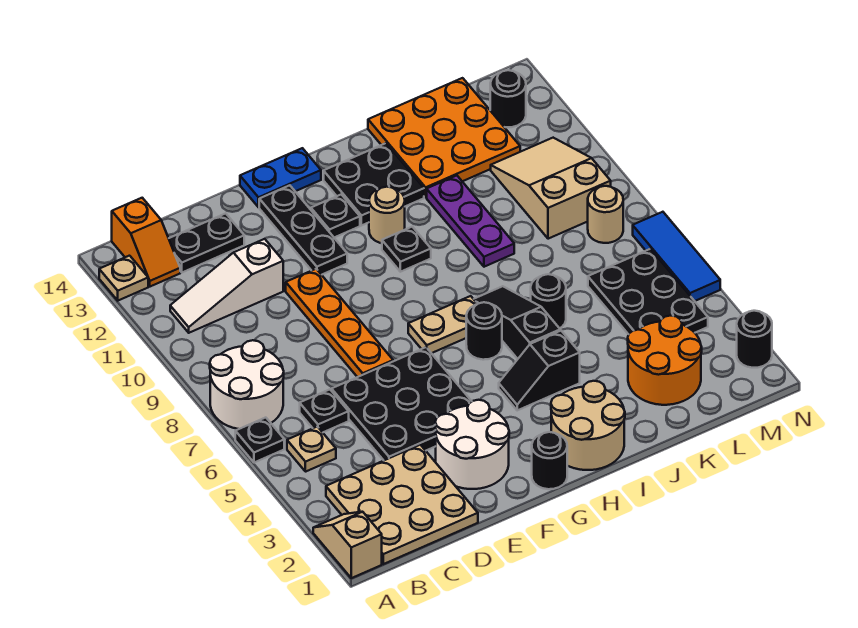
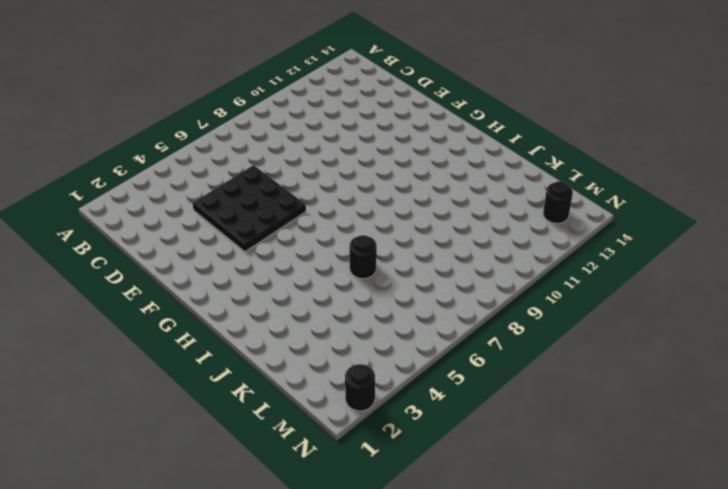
none -> tan 1x2 slope [313,512,382,578]
none -> black 1x1 plate [235,418,284,463]
none -> white 2x2 round brick [210,340,284,429]
none -> tan 1x1 plate [99,256,148,301]

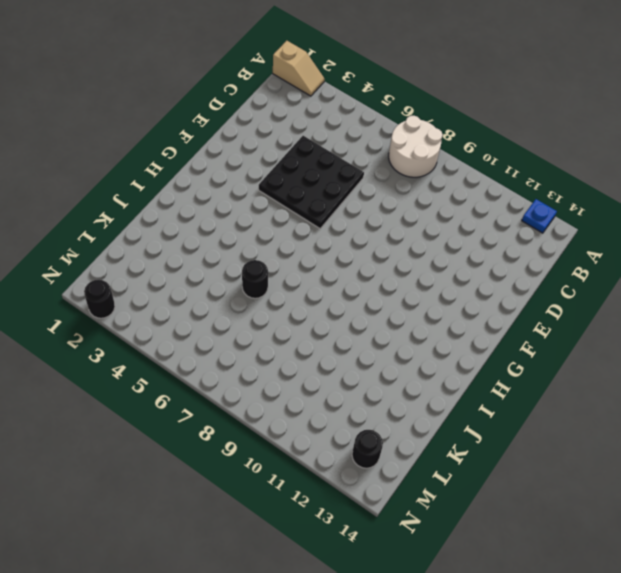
blue 1x1 plate [522,199,557,233] -> tan 1x1 plate [99,256,148,301]
none -> black 1x1 plate [235,418,284,463]
none -> tan 3x3 plate [326,445,478,564]
none -> tan 1x1 plate [287,427,336,472]
none -> white 1x3 slope [170,239,283,333]

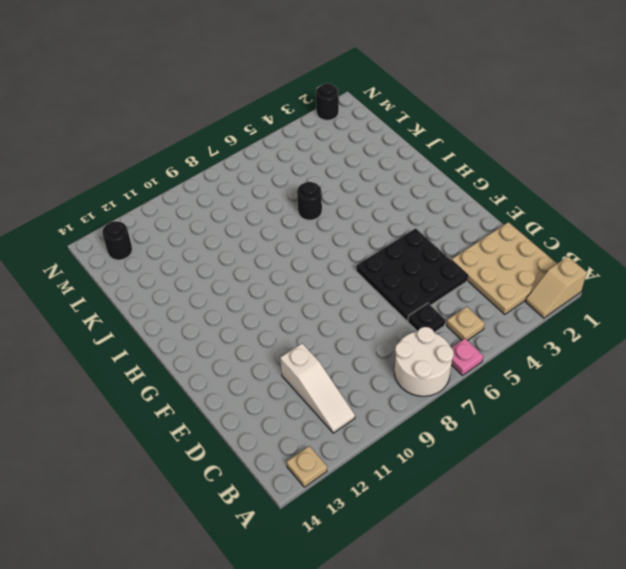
pink 1x1 plate [451,339,483,375] -> black 1x1 plate [235,418,284,463]
none -> orange 1x2 slope [112,198,180,287]
none -> black 1x2 plate [169,213,244,272]
none -> white 2x2 round brick [435,400,509,489]
none -> orange 1x4 plate [286,269,393,377]

